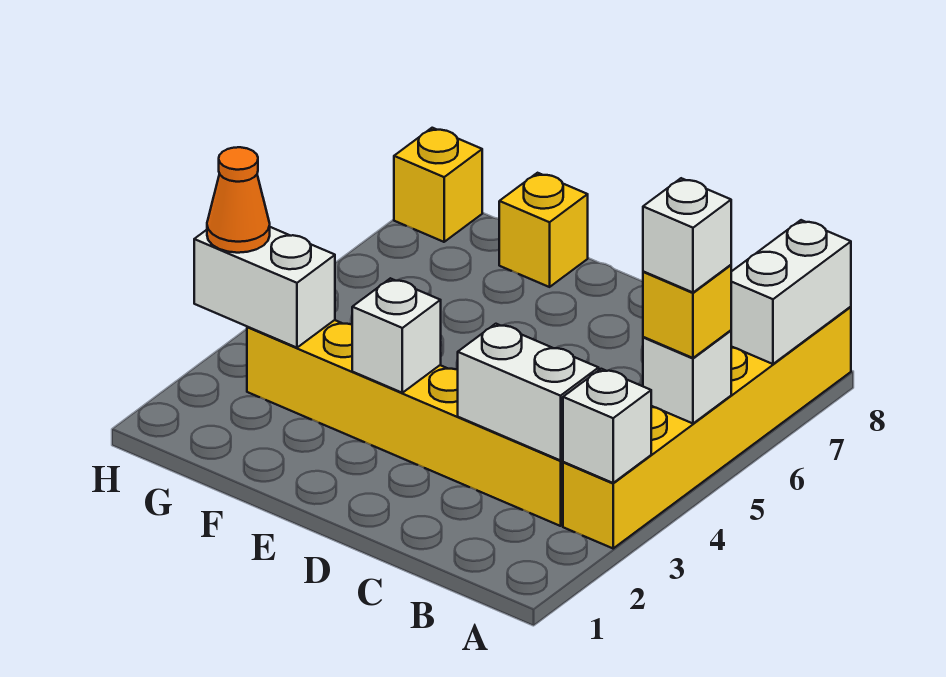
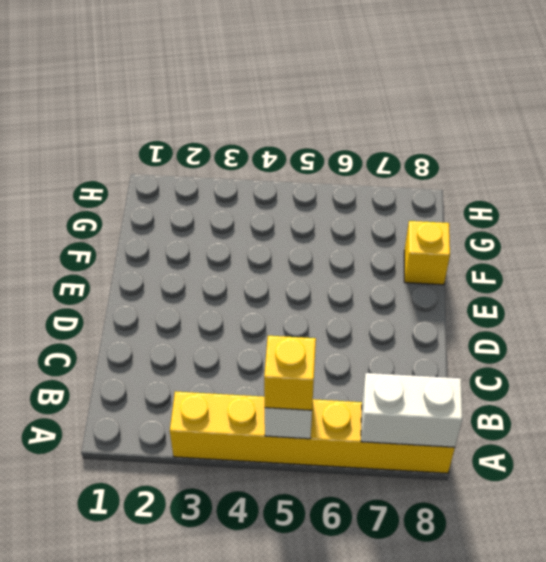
none -> yellow 1x6 brick [247,320,563,526]
none -> yellow 1x1 brick [394,128,482,242]
none -> white 1x1 brick [563,369,651,483]

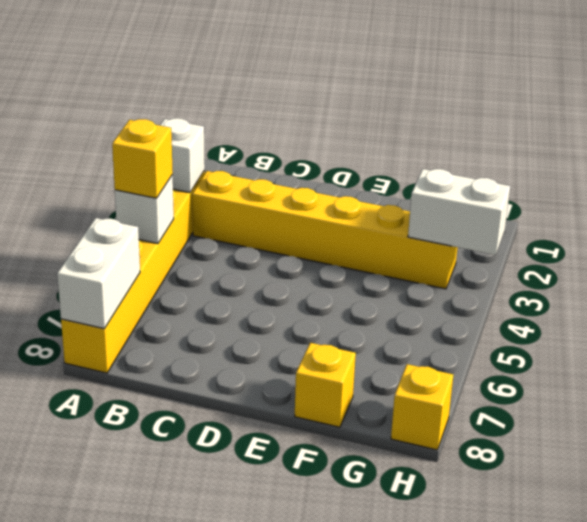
none -> white 1x2 brick [458,324,599,460]
none -> white 1x1 brick [352,278,441,393]
none -> orange 1x1 cone [207,147,270,253]

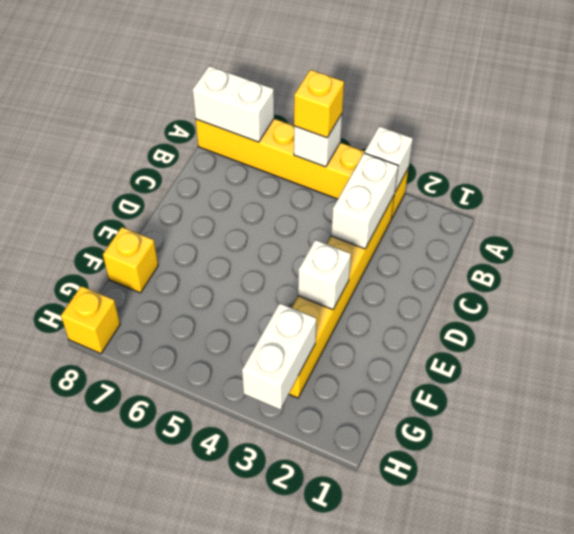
none -> orange 1x1 cone [207,147,270,253]
none -> white 1x1 brick [643,178,731,292]

